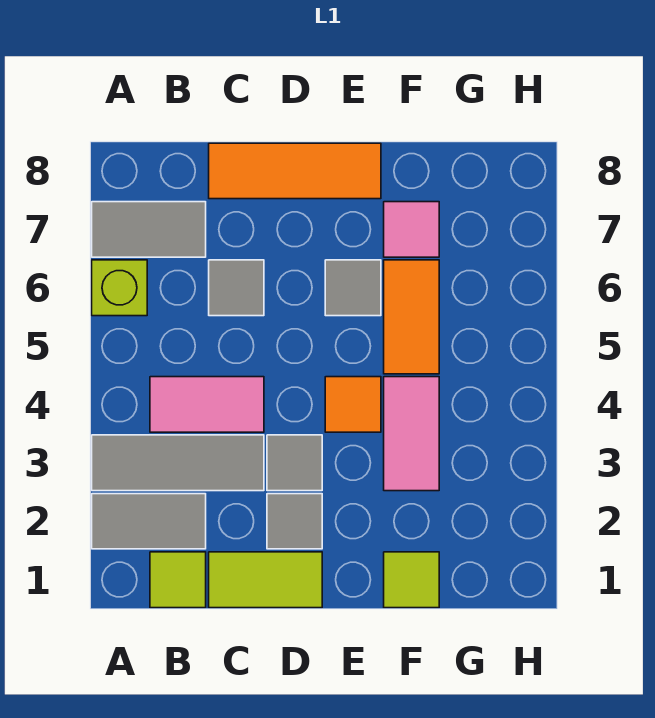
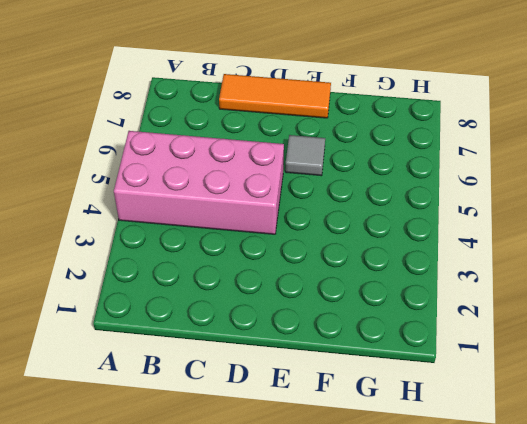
pink 2x4 brick [114,131,284,234] -> pink 1x2 tile [150,377,264,432]
none -> grey 1x2 tile [92,494,206,549]
none -> grey 1x3 tile [92,435,264,491]
none -> lime 1x1 brick [92,260,147,316]

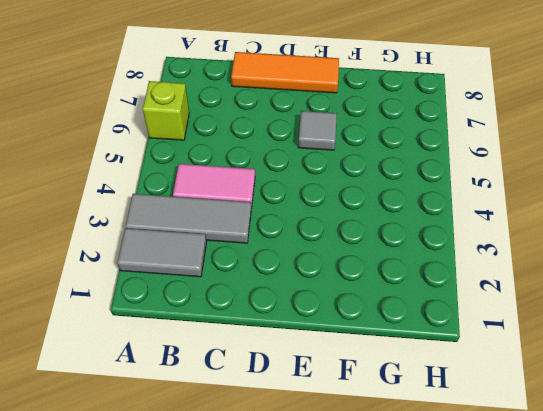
none -> grey 1x2 tile [92,202,206,257]
none -> lime 1x1 tile [150,552,206,608]
none -> lime 1x2 tile [209,552,322,608]

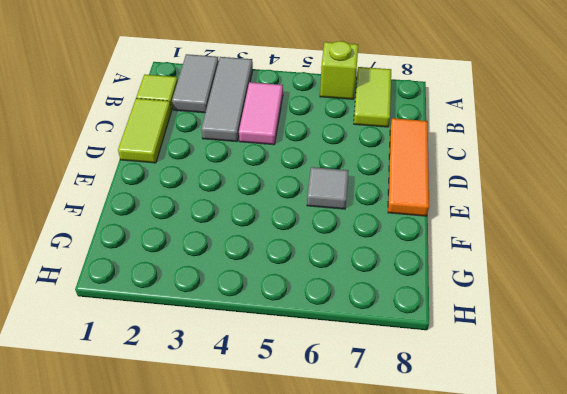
lime 1x2 tile [354,67,391,127] -> grey 1x2 tile [92,202,206,257]
none -> grey 1x1 tile [209,260,264,316]
none -> grey 1x1 tile [267,494,322,549]
none -> grey 1x1 tile [267,435,322,491]

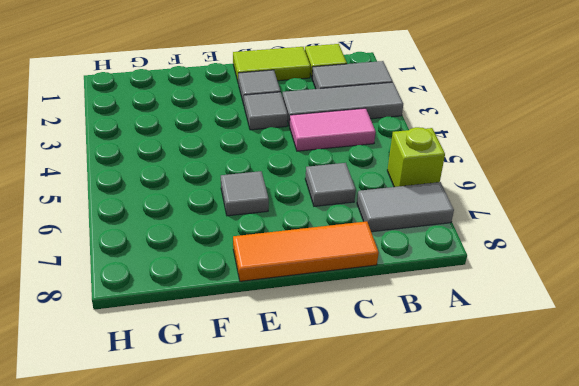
none -> orange 1x1 tile [325,377,381,432]
none -> lime 1x1 tile [384,552,439,608]
none -> pink 1x2 tile [384,377,439,491]

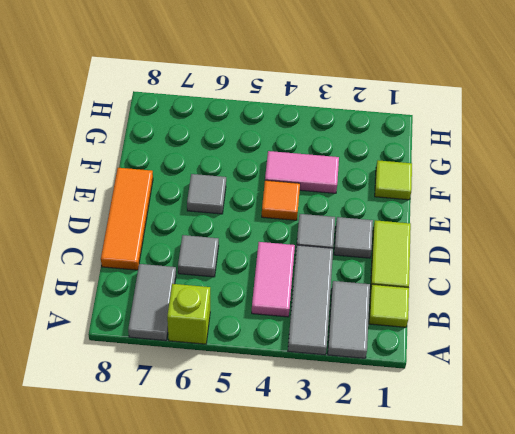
none -> orange 1x2 tile [384,260,439,374]
none -> pink 1x1 tile [384,202,439,257]

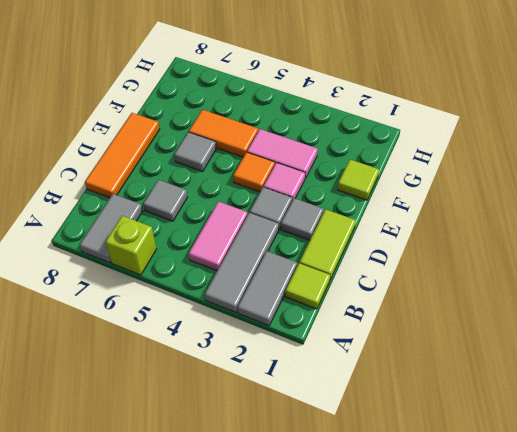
pink 1x1 tile [263,163,305,200] -> pink 1x1 tile moved to [384,202,439,257]

